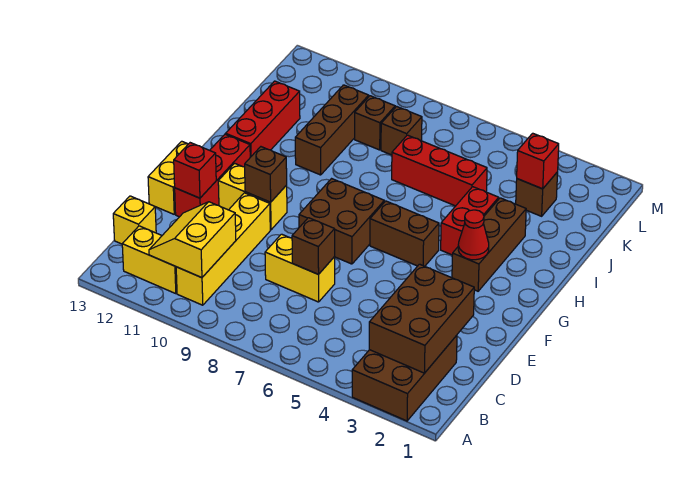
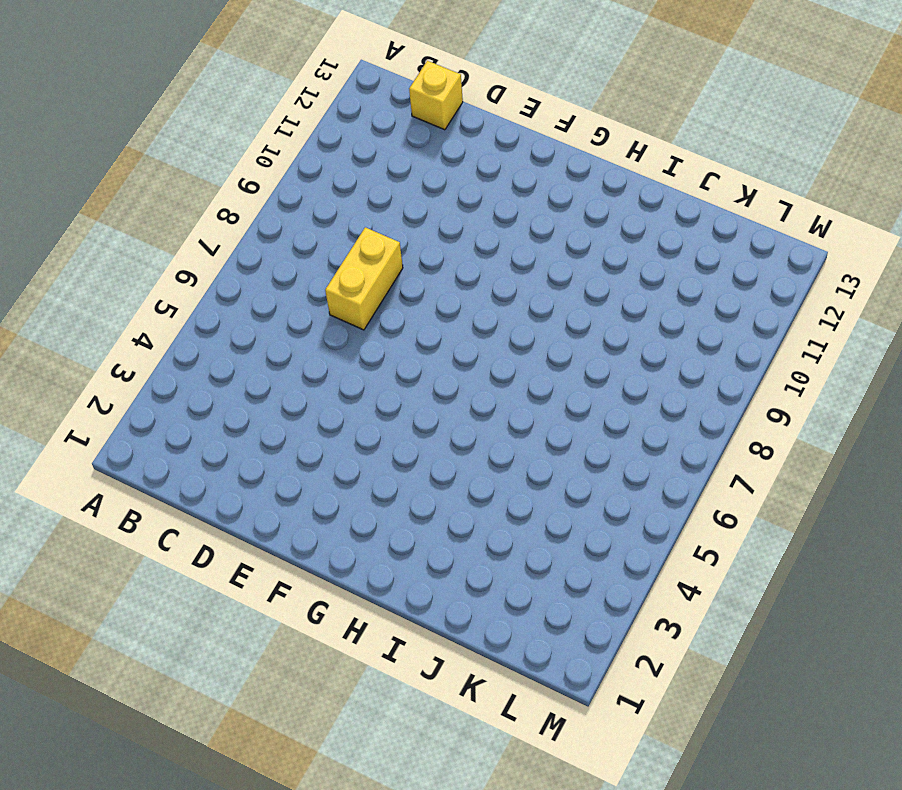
none -> brown 2x3 brick [352,335,457,421]
none -> yellow 1x4 brick [176,193,270,305]
none -> yellow 1x2 brick [122,226,177,294]

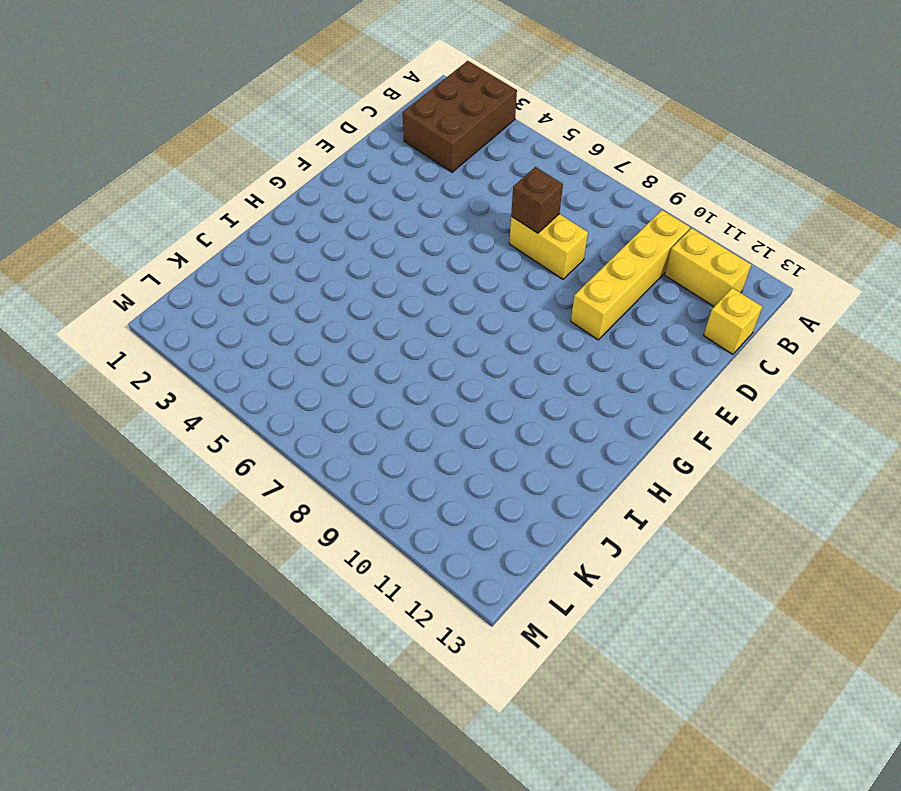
none -> red 1x3 brick [175,134,250,217]
none -> yellow 1x2 brick [148,141,188,214]
none -> brown 2x2 brick [299,179,384,264]

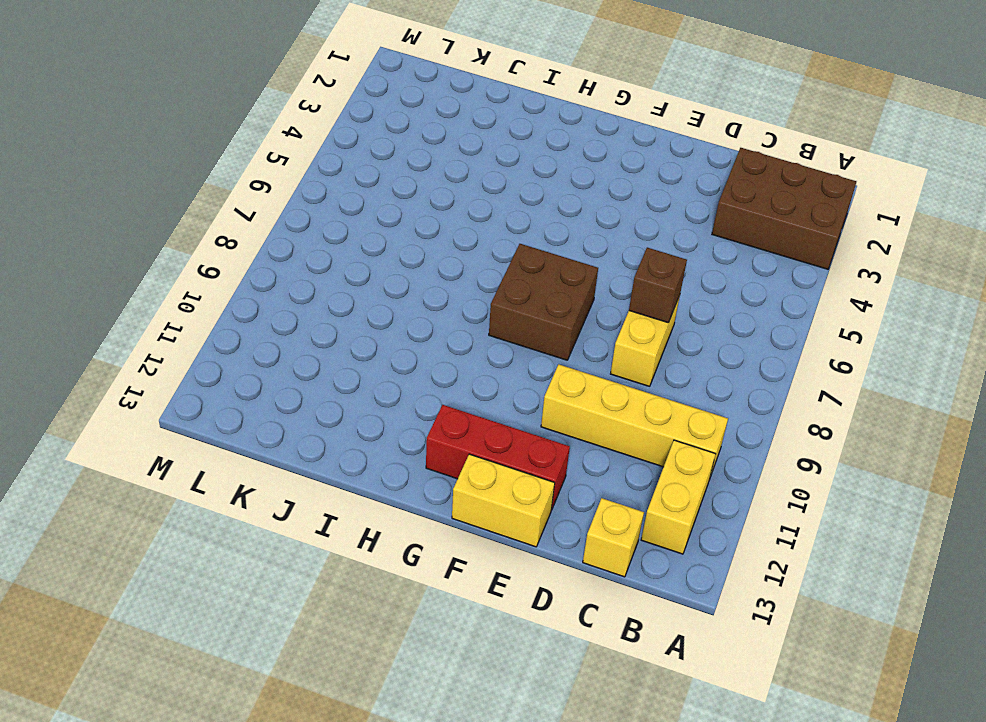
none -> yellow 1x2 brick [218,163,287,230]
none -> brown 1x3 brick [452,198,526,291]
none -> brown 1x2 brick [370,201,439,266]

